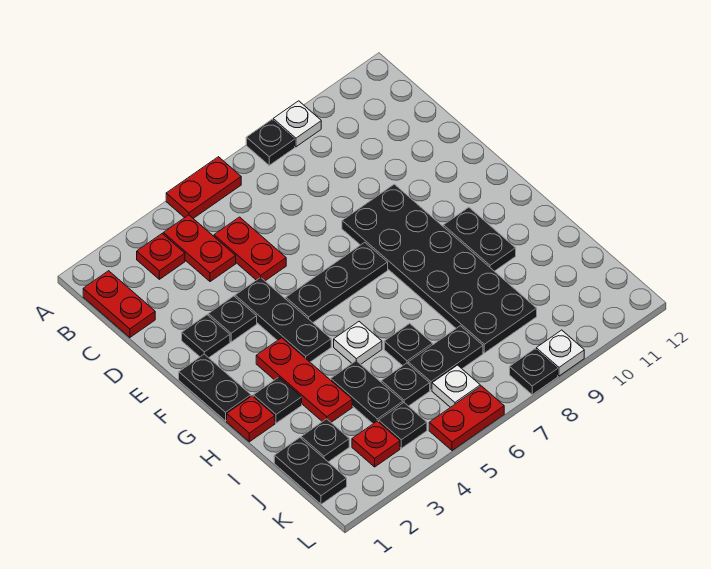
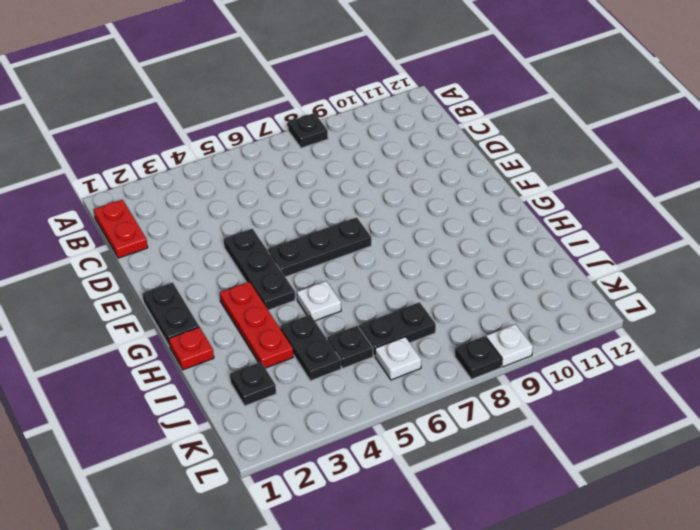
none -> red 1x2 plate [166,157,241,218]
none -> white 1x1 plate [273,101,321,147]
none -> red 1x1 plate [137,234,185,279]
none -> red 1x2 plate [163,215,236,282]

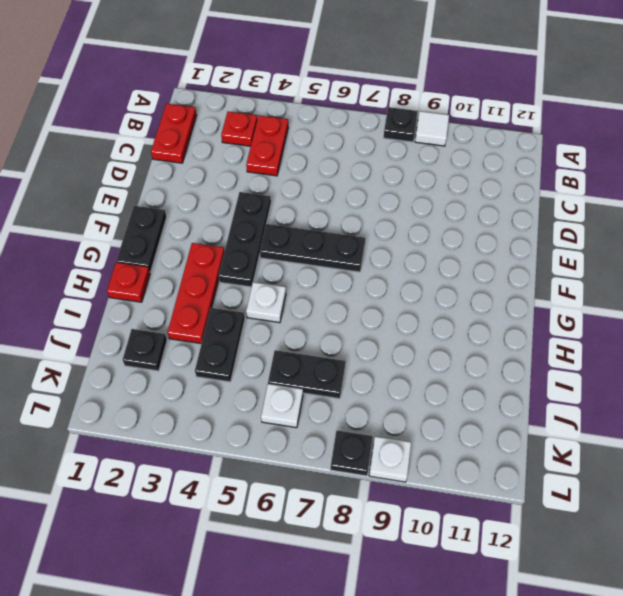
white 1x1 tile [415,111,449,146] -> white 1x1 plate [273,101,321,147]
none -> red 1x2 plate [166,157,241,218]
none -> red 1x2 plate [214,217,286,281]
none -> black 1x1 plate [182,315,230,358]
none -> black 1x1 plate [208,296,257,342]

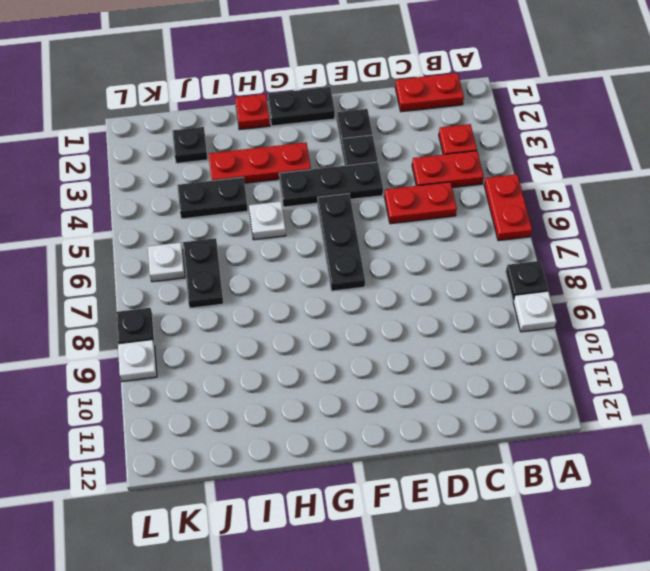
none -> black 2x6 plate [342,184,537,353]
none -> black 1x2 plate [443,207,516,271]
none -> black 1x1 plate [253,377,302,423]
none -> black 1x1 plate [384,324,433,366]

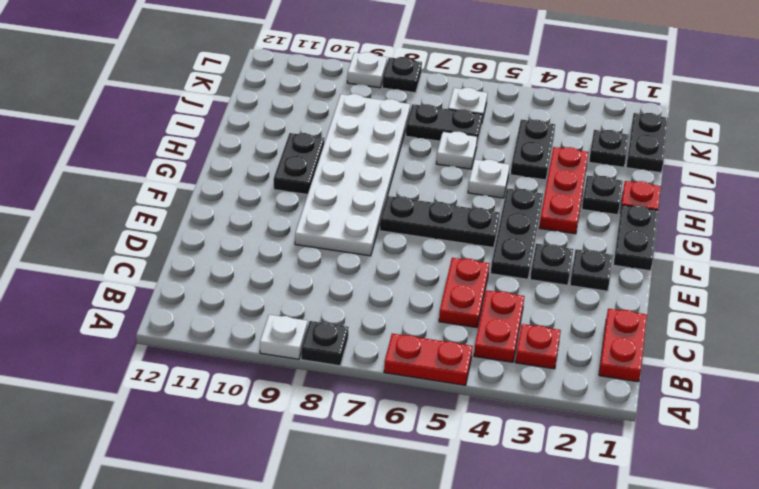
white 2x6 plate [295,94,410,256] -> black 2x6 plate [342,184,537,353]
white 1x1 plate [436,131,478,169] -> black 1x1 plate [384,324,433,366]
none -> black 1x1 plate [381,363,430,406]
none -> red 1x1 plate [352,421,400,467]
none -> black 1x1 plate [379,403,427,448]
none -> red 1x2 plate [429,386,504,451]

